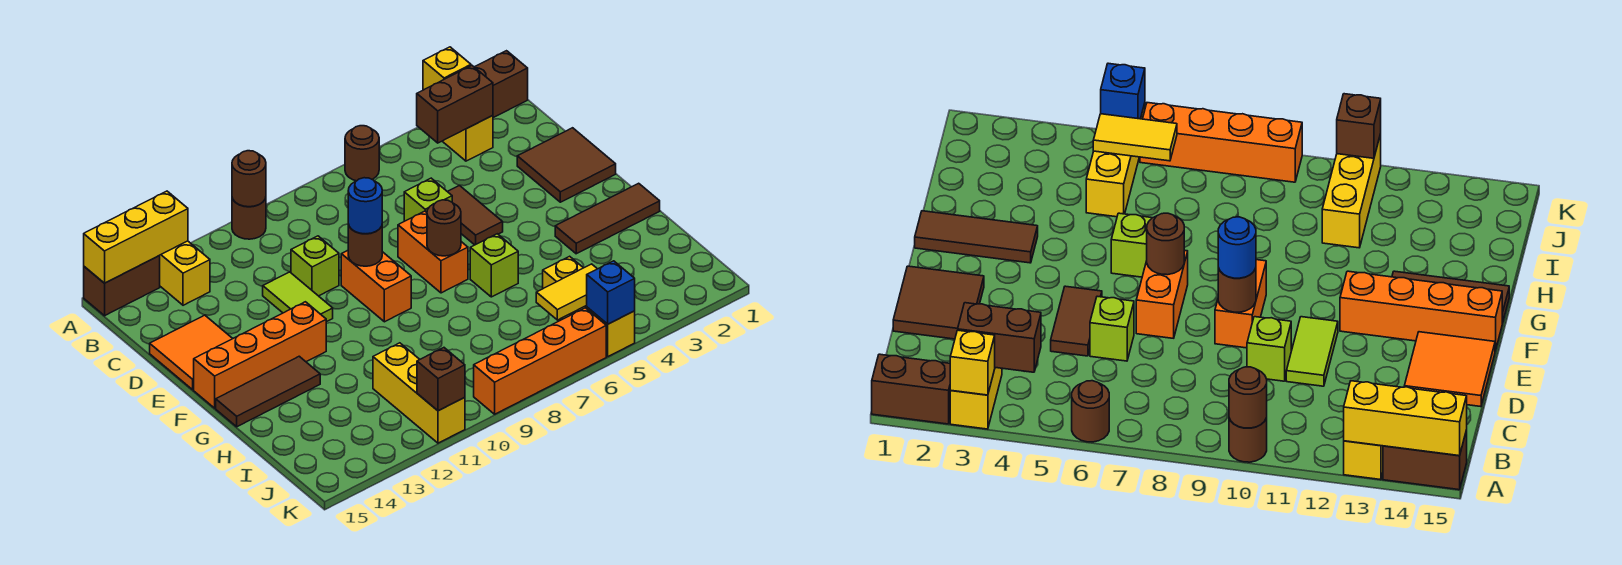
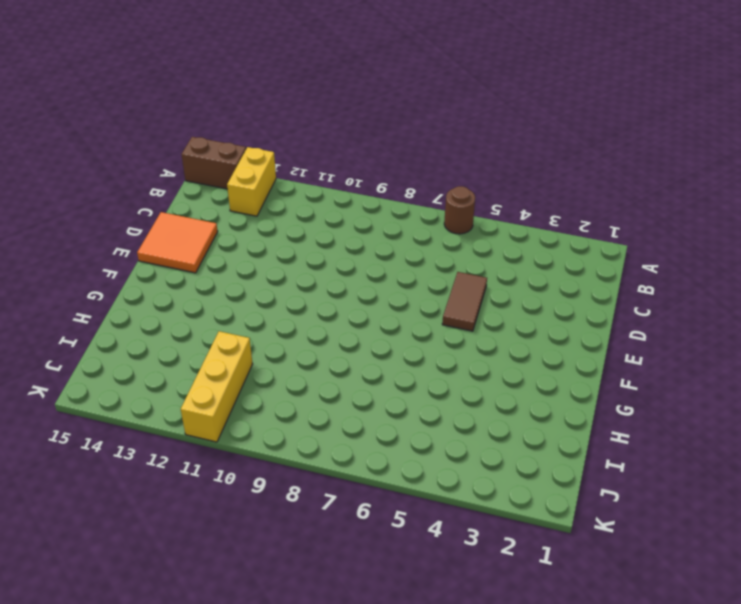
none -> brown 1x2 brick [475,51,528,118]
none -> yellow 1x2 brick [442,116,493,161]
none -> brown 1x1 round brick [232,198,266,239]
none -> brown 2x2 tile [517,128,616,202]

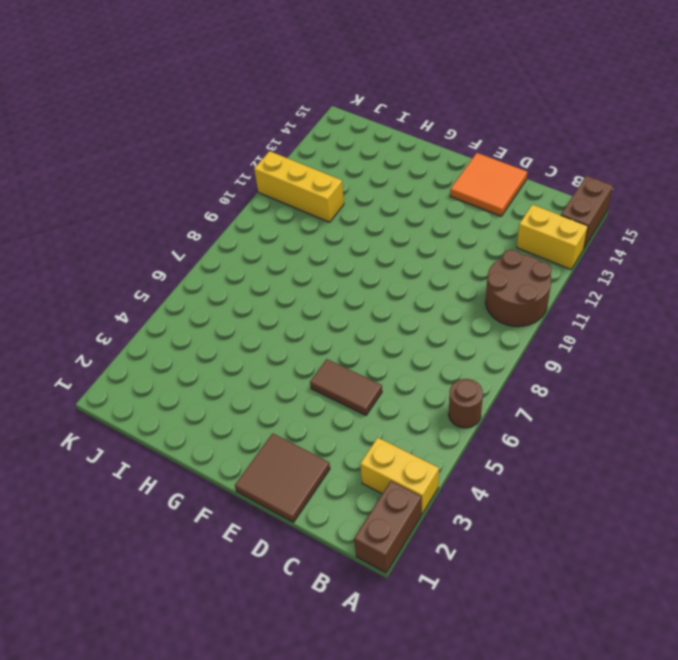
brown 2x2 round brick [486,250,551,327] -> brown 1x1 round brick [232,198,266,239]
none -> lime 1x1 brick [404,178,452,221]
none -> lime 1x1 brick [291,236,339,296]
none -> lime 1x2 tile [263,272,333,322]
none -> orange 1x2 brick [398,211,468,293]

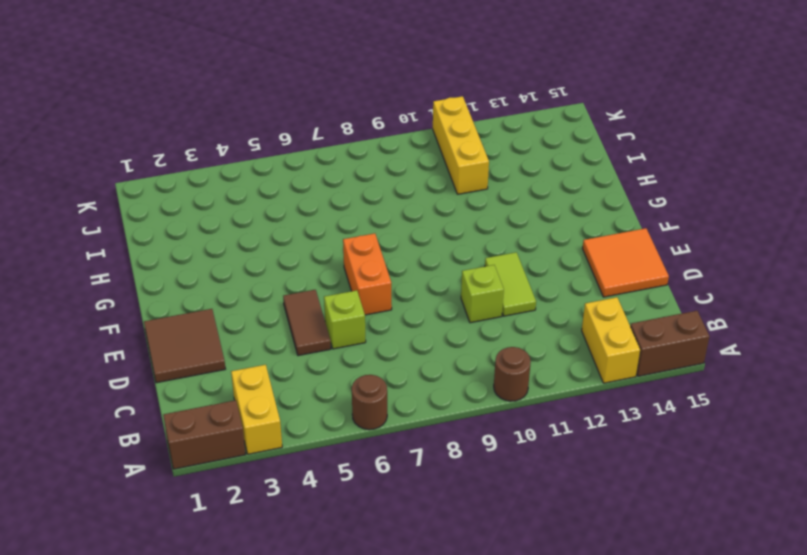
none -> orange 1x2 brick [341,250,411,322]
none -> orange 1x4 brick [194,302,326,408]
none -> brown 1x3 tile [555,183,660,254]
none -> lime 1x1 brick [470,234,518,297]

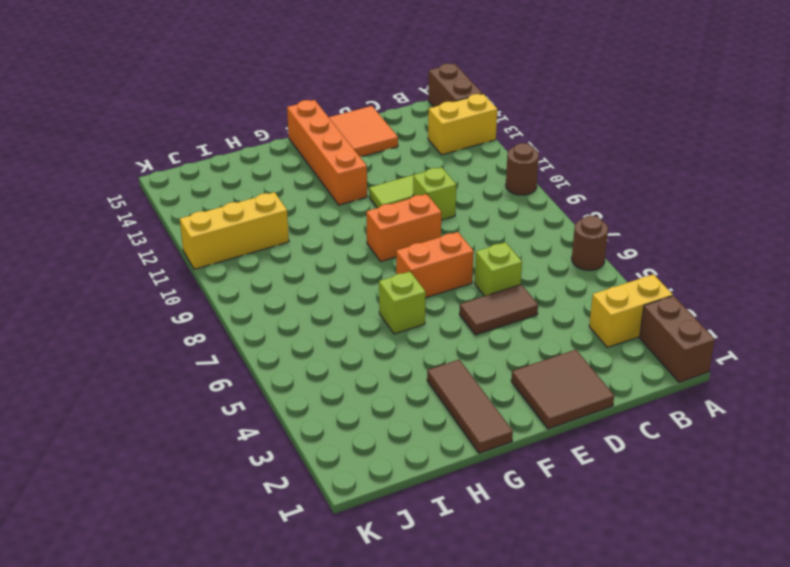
none -> brown 1x3 tile [216,356,320,427]
none -> yellow 1x3 brick [543,256,635,356]
none -> orange 1x4 brick [474,308,606,414]
none -> yellow 1x1 brick [423,47,471,90]

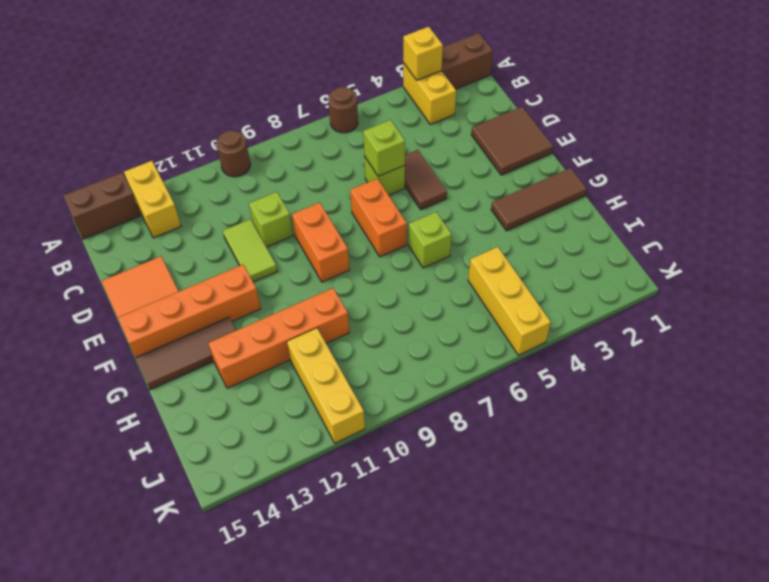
lime 1x1 brick [363,120,405,176] -> none
orange 1x4 brick [208,288,349,388] -> orange 1x4 brick moved to [474,308,606,414]
none -> brown 1x1 round brick [232,151,266,207]
none -> yellow 1x3 brick [84,191,188,283]
none -> brown 1x2 brick [417,66,493,143]
none -> brown 1x1 round brick [348,224,382,266]

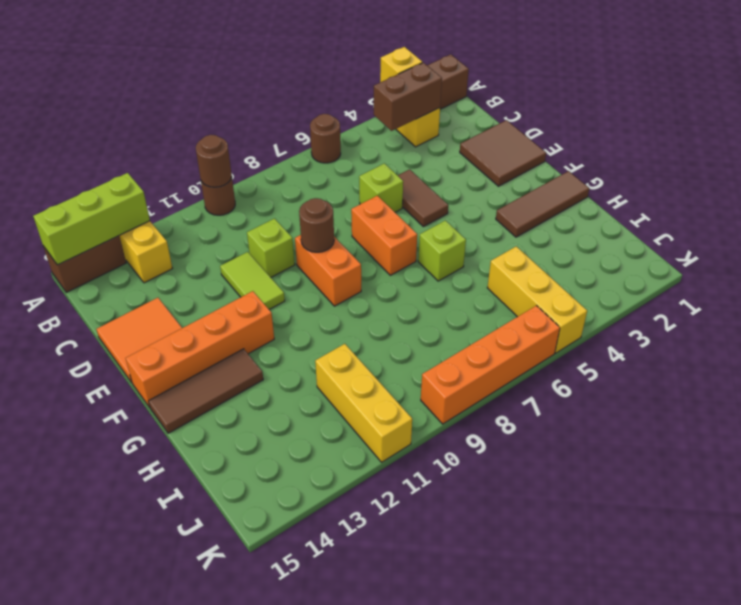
lime 1x3 brick [33,173,150,265] -> yellow 1x3 brick [84,191,188,283]
none -> brown 1x1 round brick [427,200,461,256]
none -> yellow 1x2 tile [536,264,597,320]
none -> blue 1x1 brick [587,261,635,324]
none -> brown 1x1 brick [417,348,465,411]

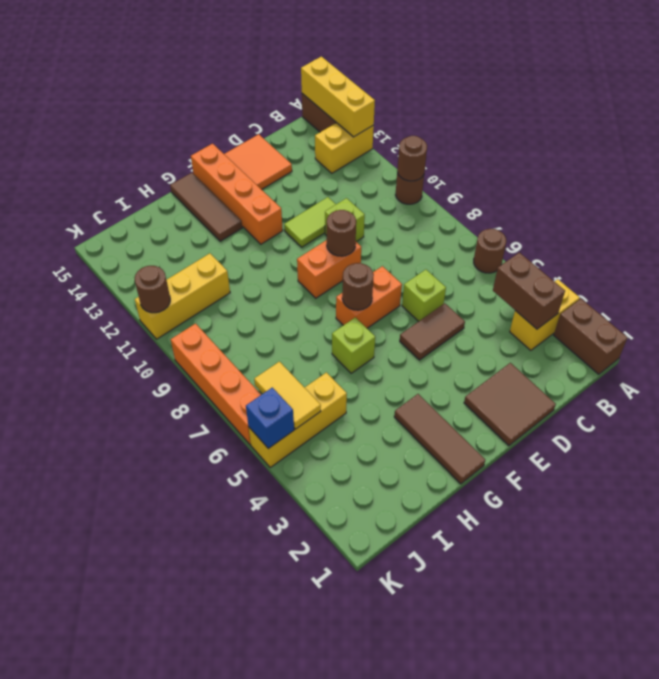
brown 1x1 round brick [135,266,170,313] -> brown 1x1 brick [417,348,465,411]
none -> yellow 1x1 brick [423,47,471,90]
none -> blue 1x1 round brick [348,178,382,234]

